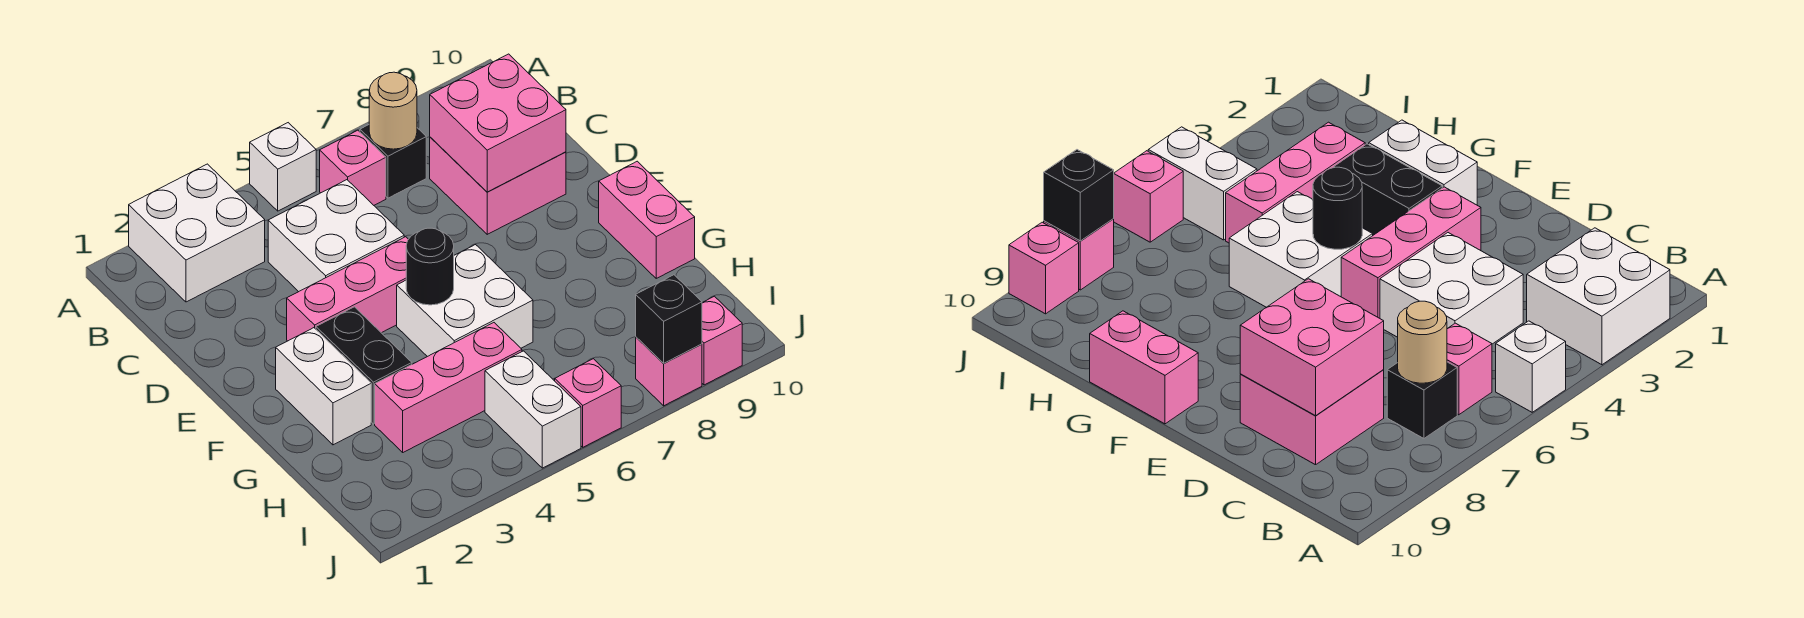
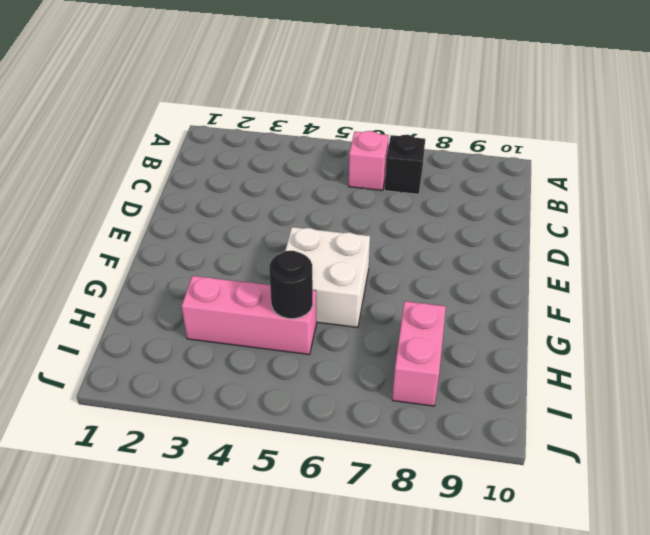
black 1x1 round brick [269,251,313,319] -> black 1x1 round brick moved to [406,228,454,305]
pink 1x2 brick [392,301,446,406] -> pink 1x2 brick moved to [599,161,695,278]
none -> white 2x2 brick [129,164,265,302]
none -> white 1x1 brick [250,123,316,211]
none -> white 2x2 brick [268,180,404,292]

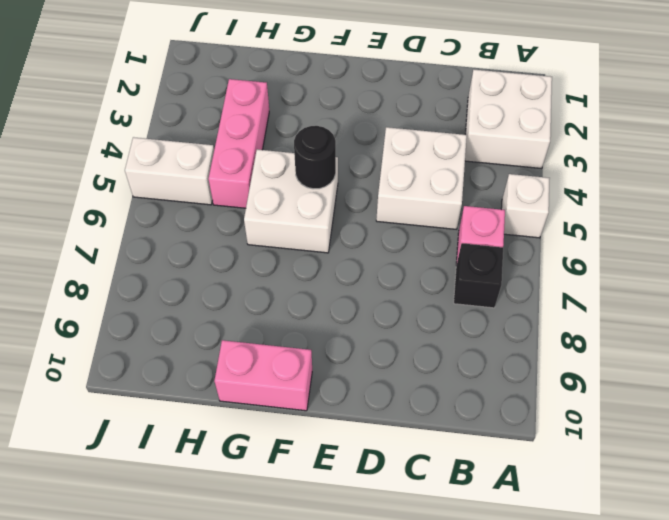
none -> pink 2x2 brick [430,137,566,234]
none -> pink 1x3 brick [287,237,409,341]
none -> white 1x2 brick [276,328,371,445]

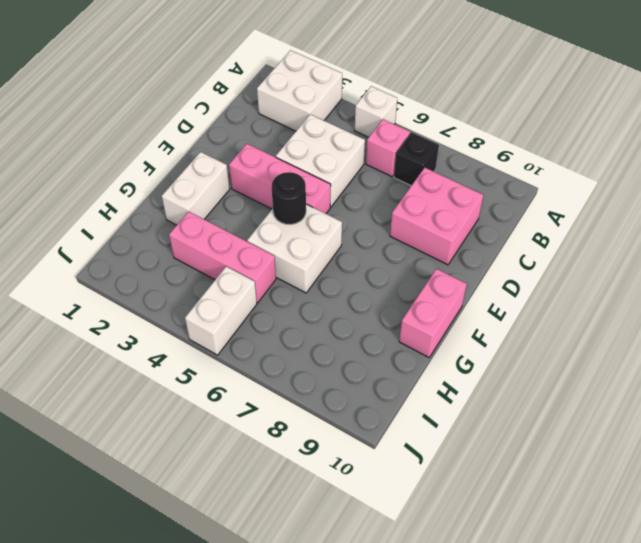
none -> black 1x2 brick [316,307,412,424]
none -> pink 1x1 brick [555,359,621,447]
none -> pink 1x1 brick [636,337,702,406]

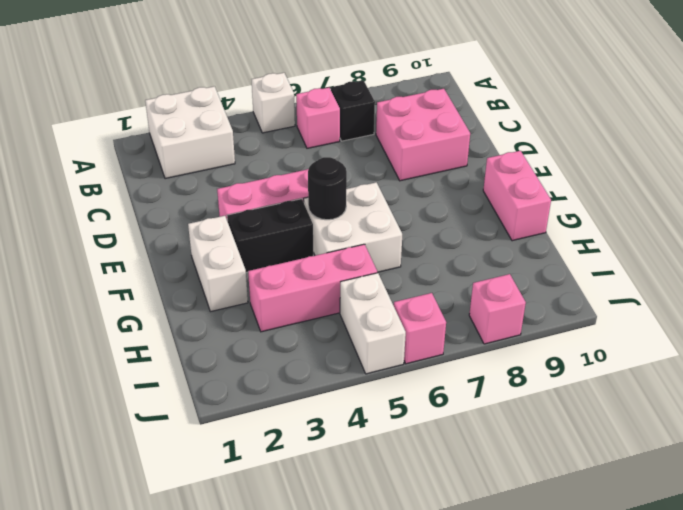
black 1x2 brick [227,199,313,272] -> black 1x2 brick turned to [316,307,412,424]
none -> white 2x2 brick [268,180,404,292]
none -> pink 1x1 brick [702,296,742,385]
none -> tan 1x1 round brick [369,72,417,149]

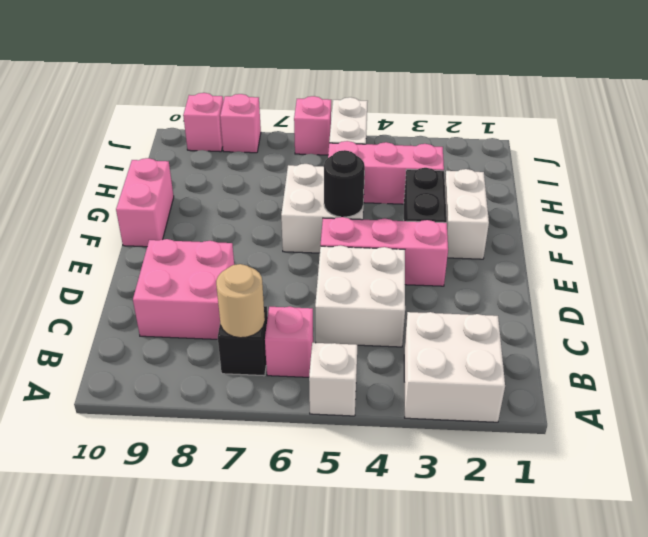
none -> pink 2x2 brick [430,54,566,192]
none -> black 1x1 brick [636,275,702,363]

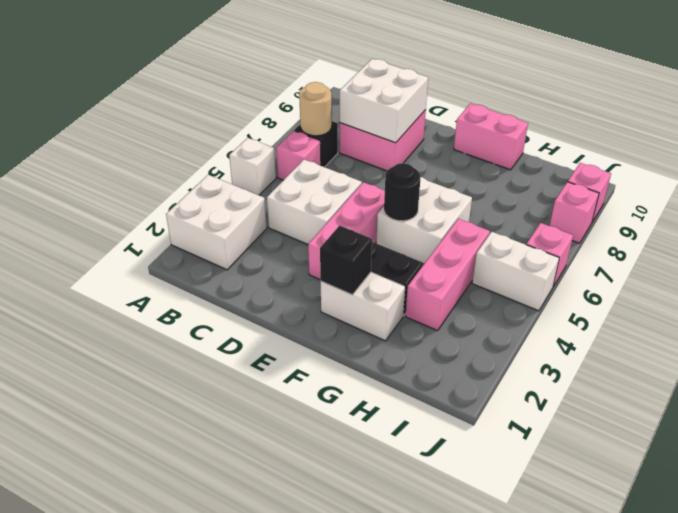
white 2x2 brick [340,59,428,143] -> pink 2x2 brick [430,54,566,192]
black 1x1 brick [320,226,372,295] -> black 1x1 brick moved to [636,275,702,363]

